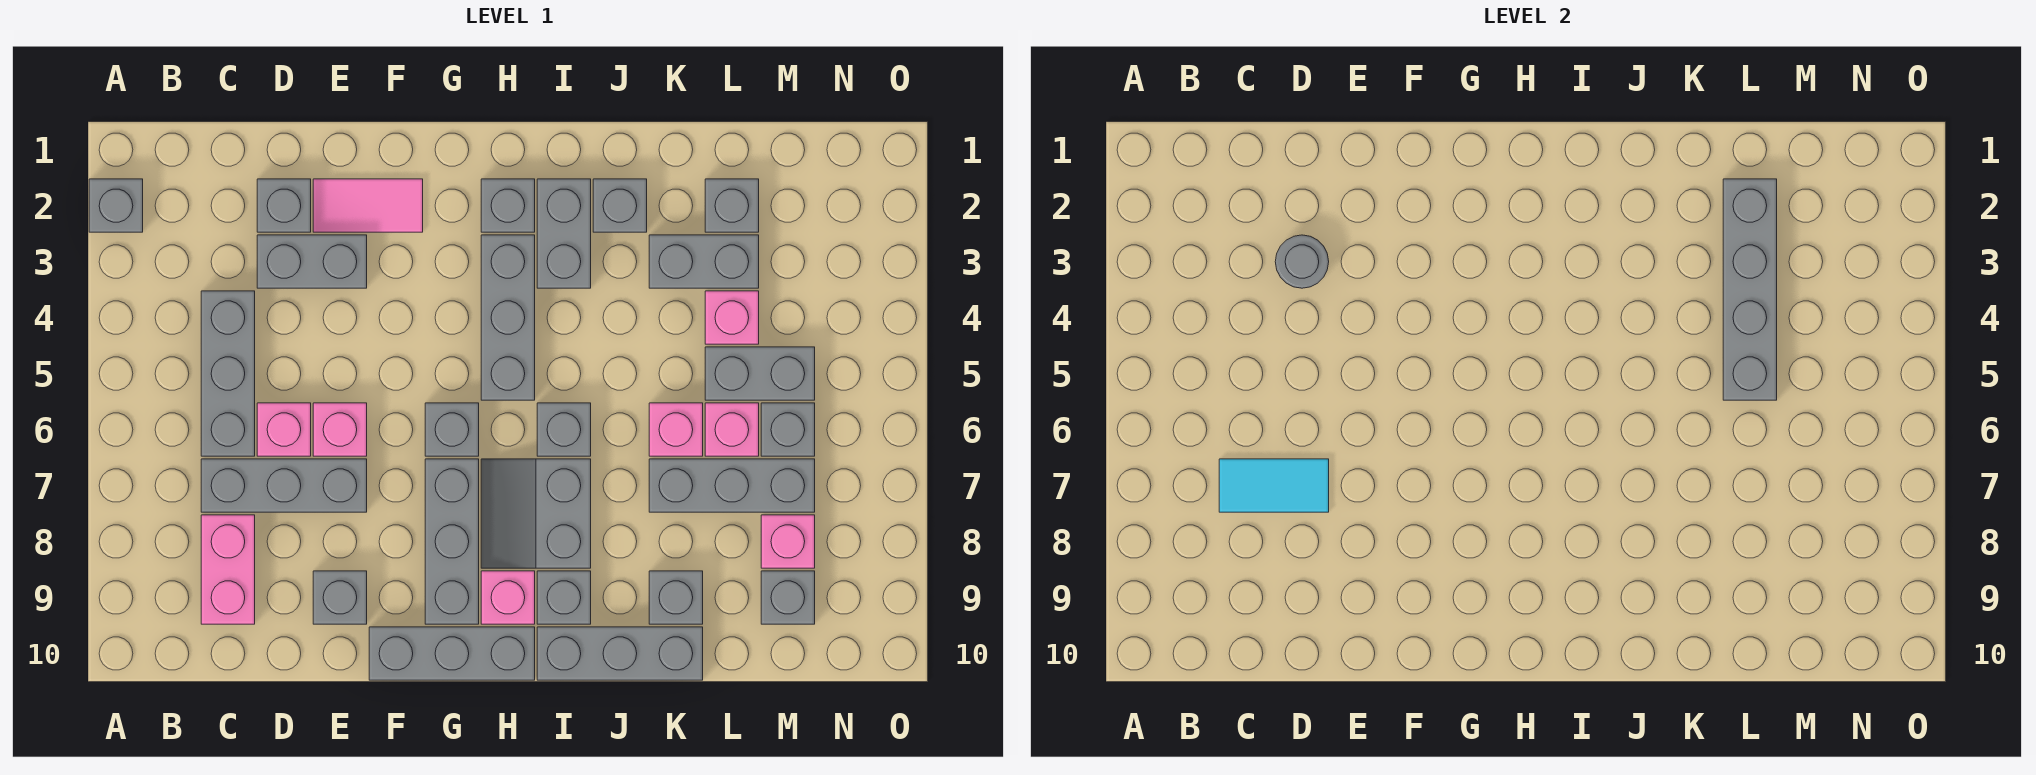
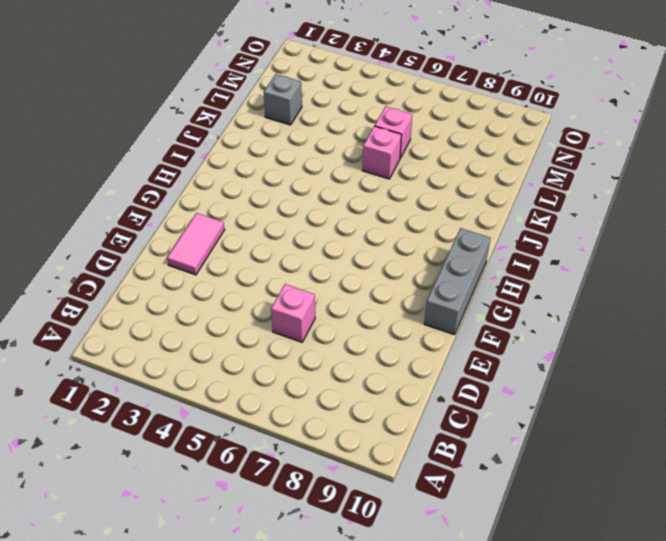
none -> grey 1x1 brick [89,179,143,232]
none -> grey 1x3 brick [201,291,255,456]
none -> grey 1x3 brick [201,459,367,512]
none -> pink 1x2 brick [201,515,255,624]

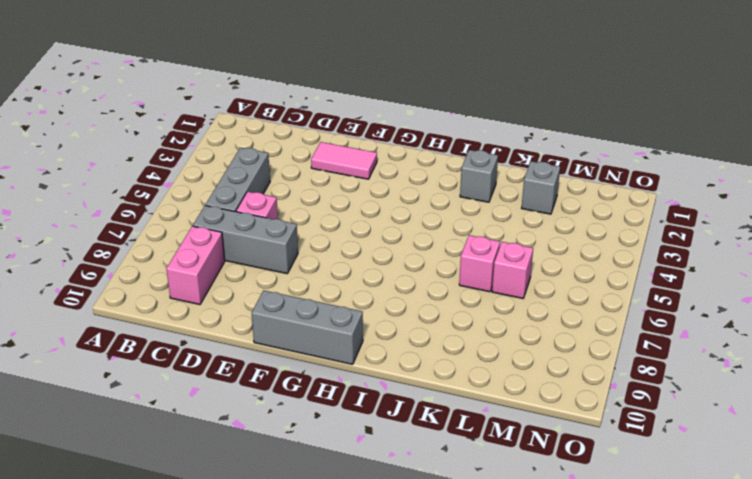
none -> grey 1x1 brick [89,179,143,232]
none -> grey 1x1 brick [257,179,311,232]
none -> grey 1x2 brick [257,235,367,288]
none -> pink 1x1 brick [313,403,367,456]

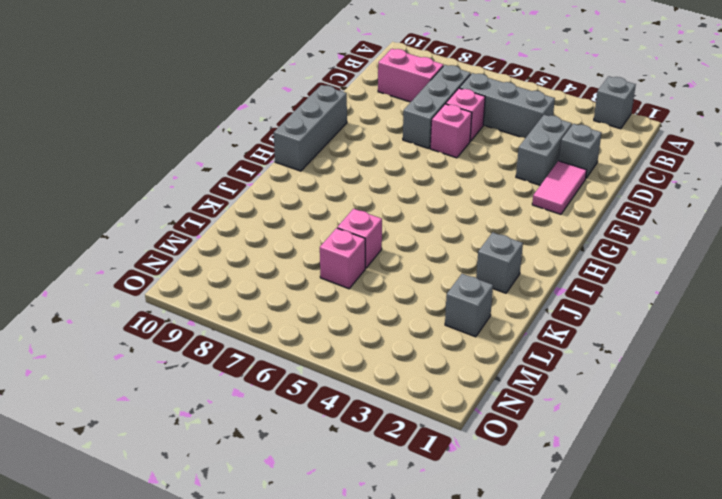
none -> grey 1x1 brick [313,571,367,624]
none -> grey 1x1 brick [425,403,479,456]
none -> grey 1x3 brick [425,459,479,624]
none -> grey 1x1 brick [481,179,535,232]

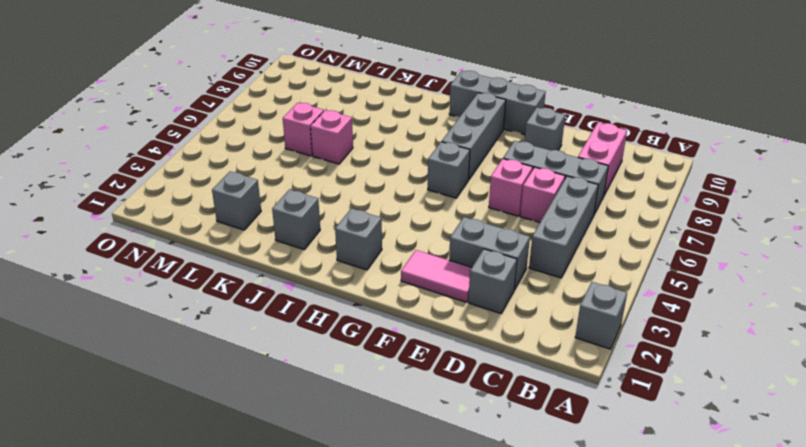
none -> grey 1x3 brick [481,235,535,400]
none -> grey 2x2 slope [481,459,591,568]
none -> pink 1x1 brick [481,571,535,624]
none -> grey 1x2 brick [537,179,591,288]

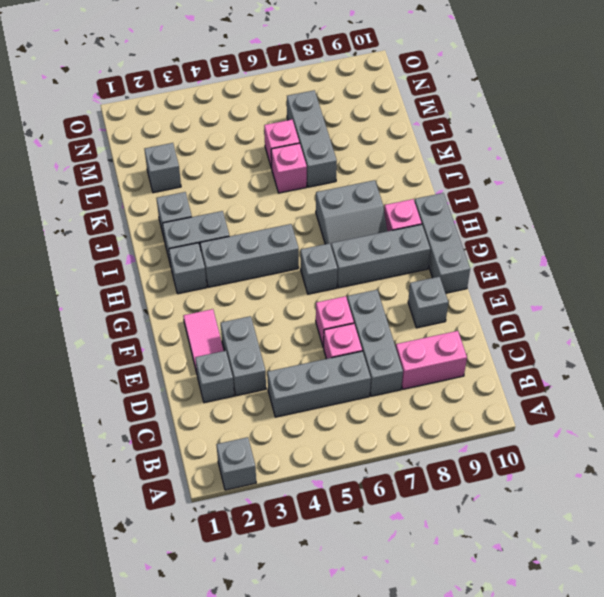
none -> grey 1x1 brick [537,403,591,456]
none -> grey 1x1 brick [537,571,591,624]
none -> grey 1x3 brick [537,627,703,680]
none -> grey 1x2 brick [649,235,759,288]

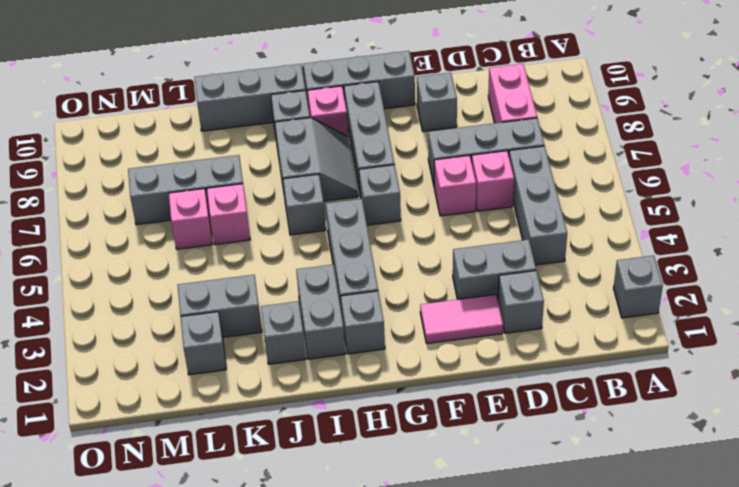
none -> grey 1x1 brick [649,571,703,624]
none -> pink 1x1 brick [705,291,759,344]
none -> grey 1x2 brick [705,347,815,400]
none -> grey 1x1 brick [761,403,815,456]

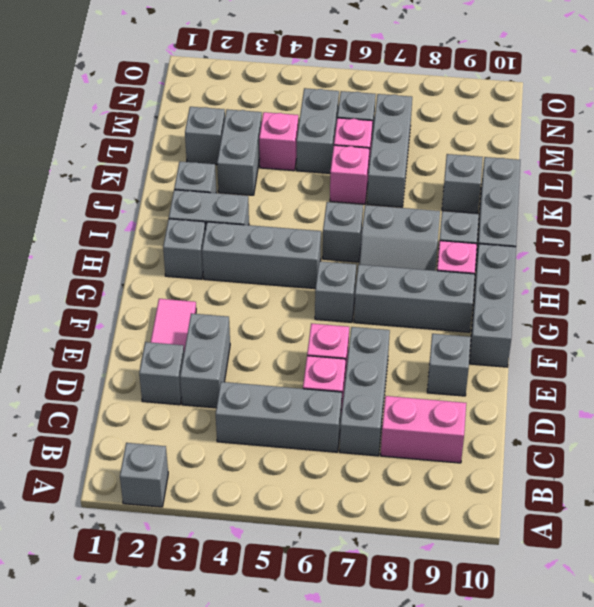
none -> pink 1x1 brick [761,515,815,568]
none -> grey 1x1 brick [761,571,815,624]
none -> cyan 1x2 tile [1219,459,1329,512]
none -> grey 1x1 round brick [1275,235,1329,288]

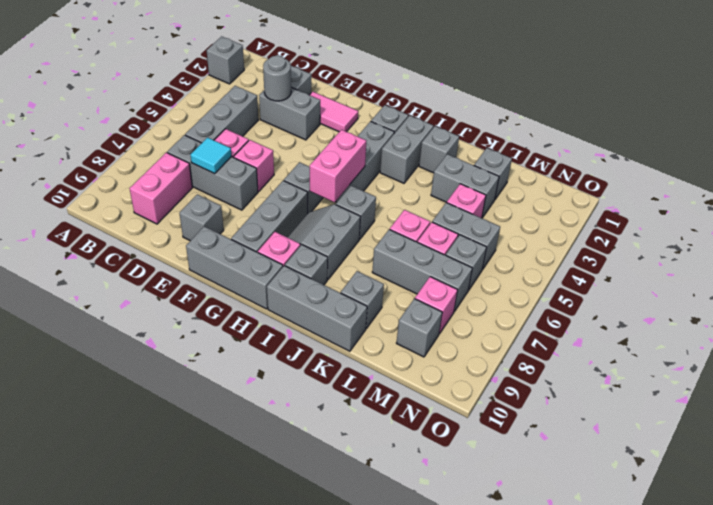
cyan 1x1 tile [191,138,232,174] -> cyan 1x2 tile [1219,459,1329,512]
pink 1x2 brick [310,130,366,202] -> none
none -> grey 1x4 brick [1723,179,1777,400]

